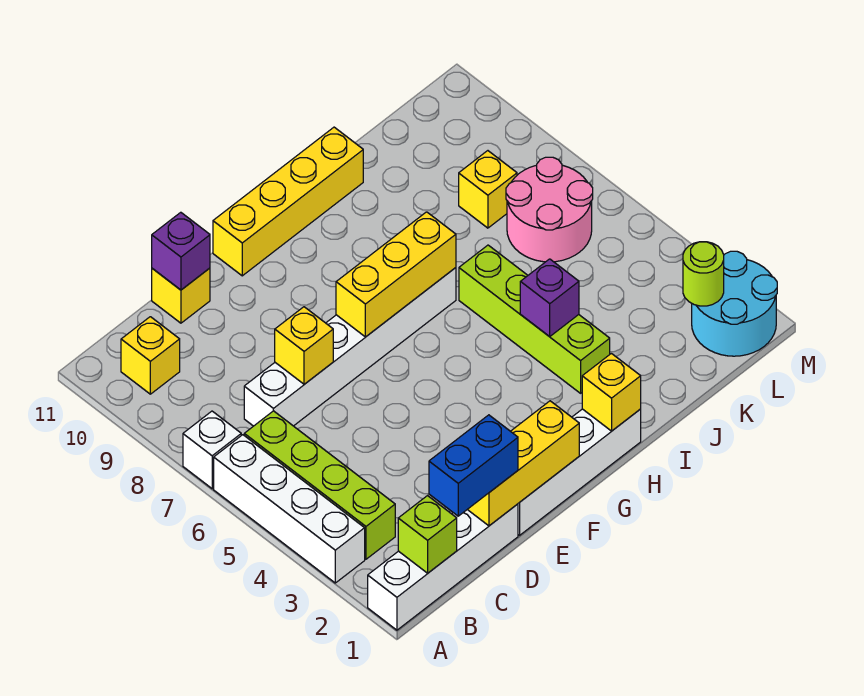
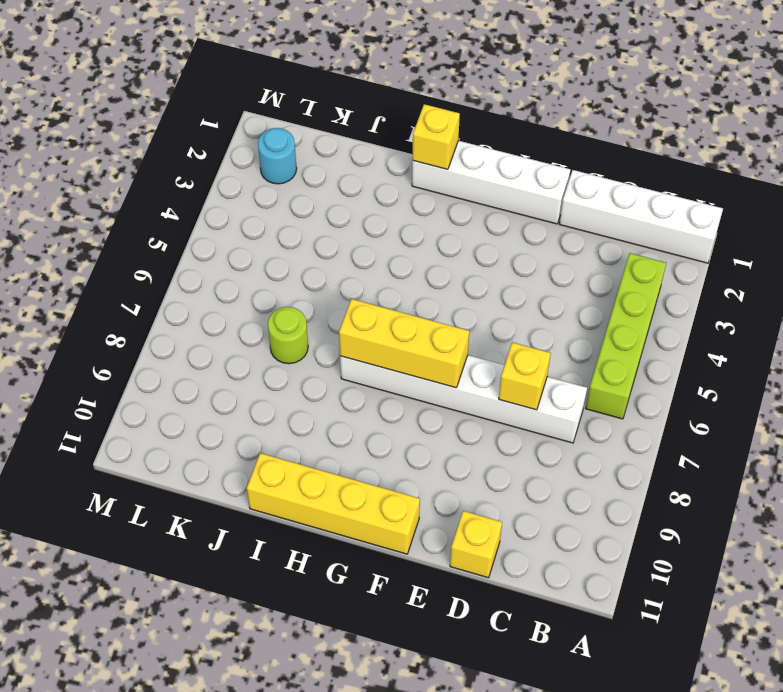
lime 1x1 round brick [268,307,308,364] -> lime 1x1 round brick moved to [683,242,724,306]
cyan 1x1 round brick [258,128,297,184] -> cyan 2x2 round brick [692,251,777,356]
none -> white 1x4 brick [214,435,365,583]
none -> white 1x1 brick [183,411,241,489]
none -> yellow 1x1 brick [121,317,180,394]

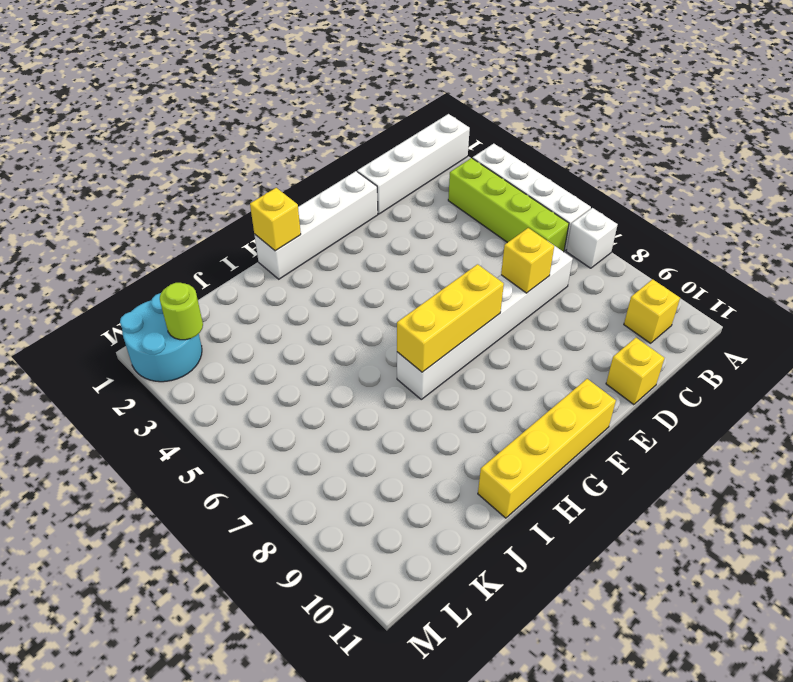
none -> lime 1x4 brick [459,245,610,393]
none -> pink 2x2 round brick [506,157,593,262]
none -> yellow 1x1 brick [459,151,517,228]

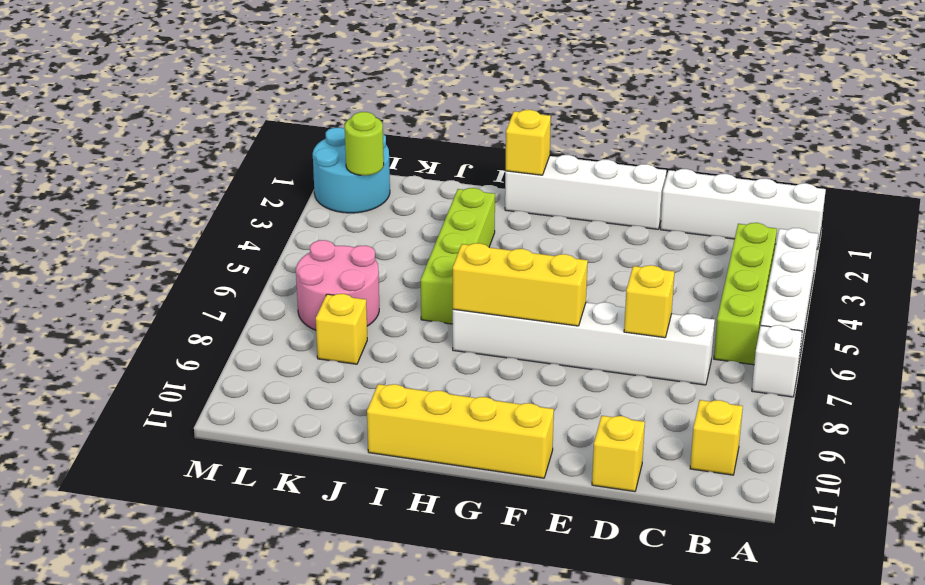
none -> lime 1x1 brick [398,496,457,573]
none -> yellow 1x3 brick [467,401,579,526]
none -> purple 1x1 brick [152,212,210,290]

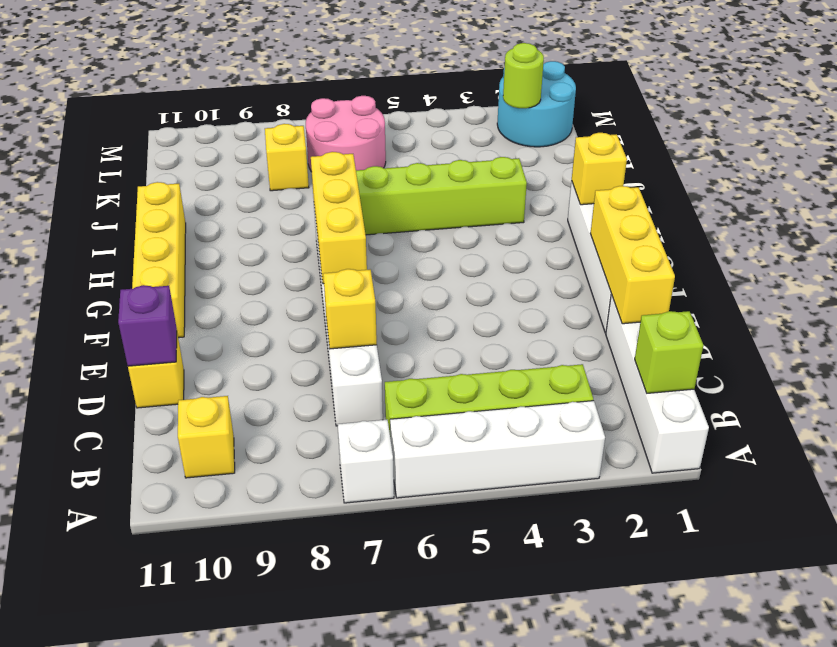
none -> purple 1x1 brick [520,259,579,337]
none -> blue 1x2 brick [429,415,518,516]

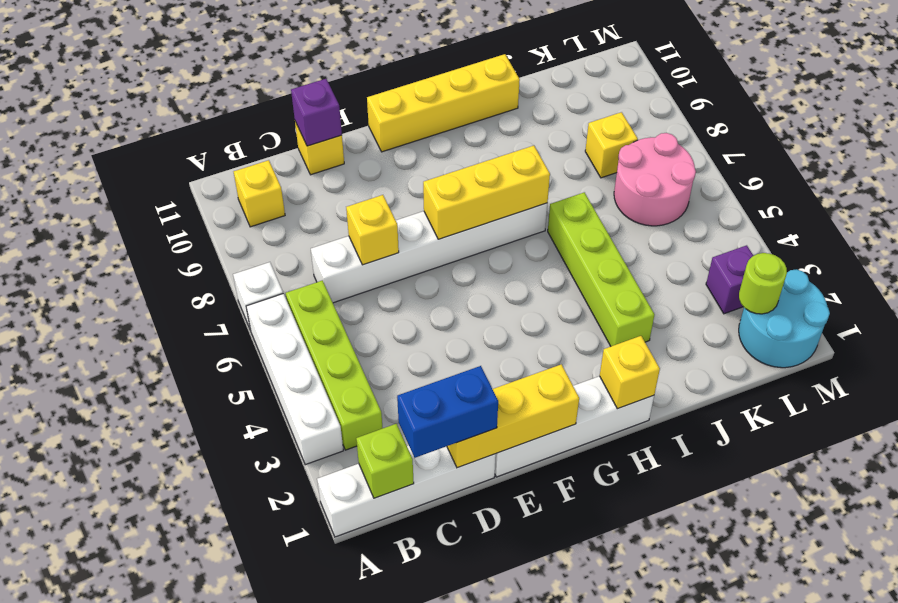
purple 1x1 brick [706,245,753,314] -> purple 1x1 brick moved to [520,259,579,337]

